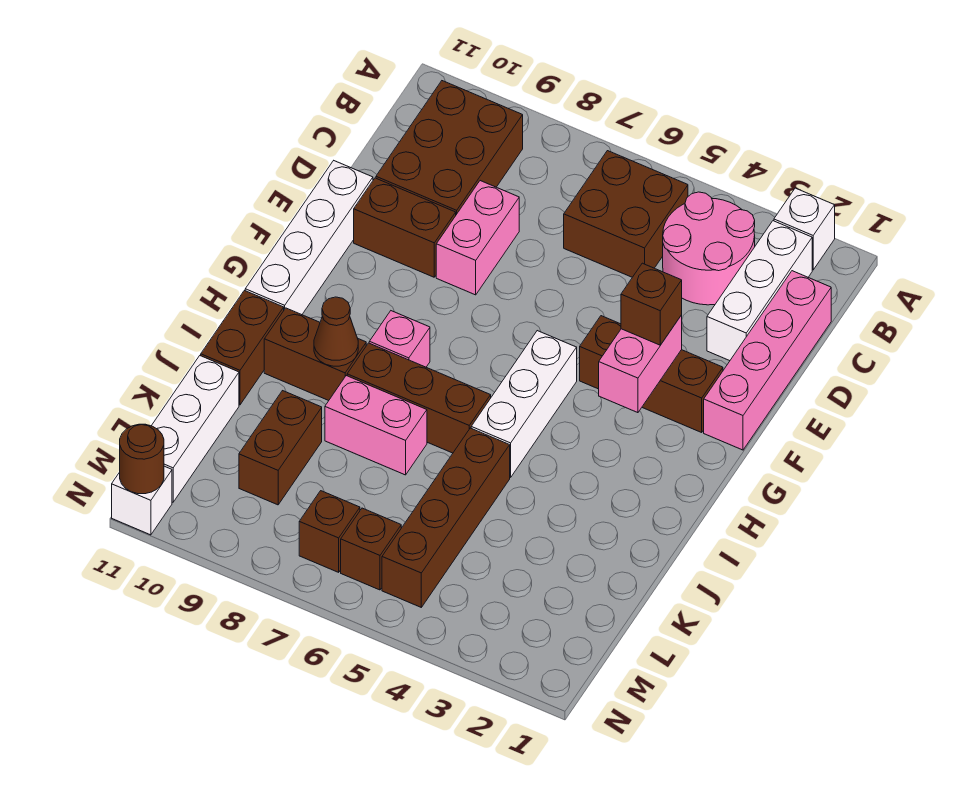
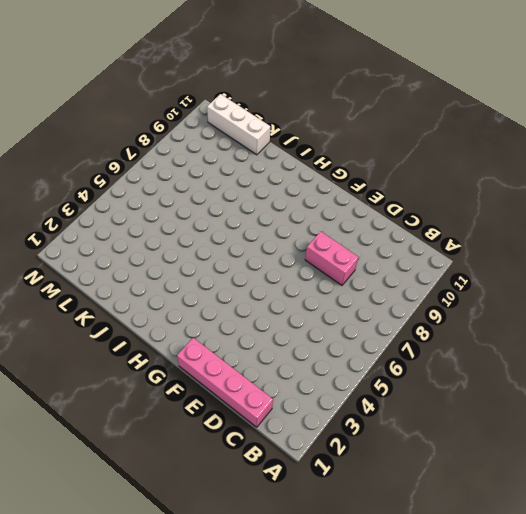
none -> white 1x1 brick [774,188,835,270]
none -> white 1x3 brick [707,221,812,361]
none -> pink 2x2 round brick [663,192,755,305]

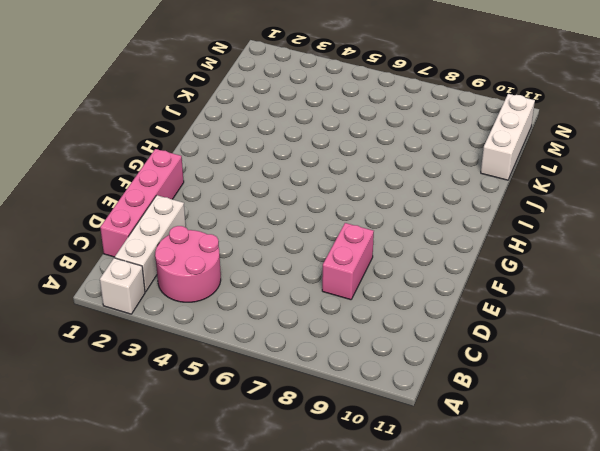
none -> brown 2x2 brick [564,151,688,277]
none -> brown 2x3 brick [376,81,523,215]
none -> brown 1x2 brick [354,178,456,277]

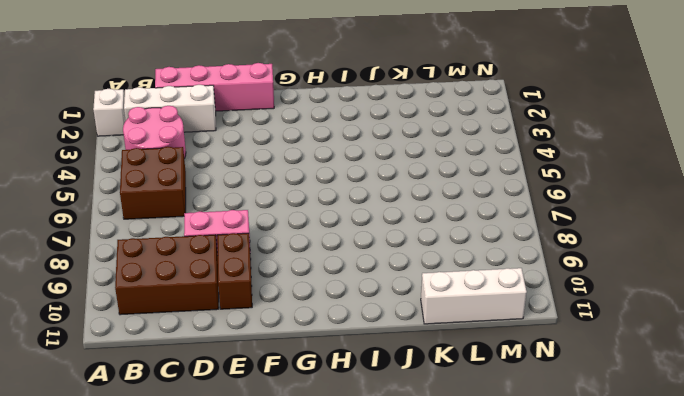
none -> white 1x4 brick [245,161,373,315]
none -> brown 1x3 brick [580,316,723,432]
none -> white 1x3 brick [471,331,577,477]

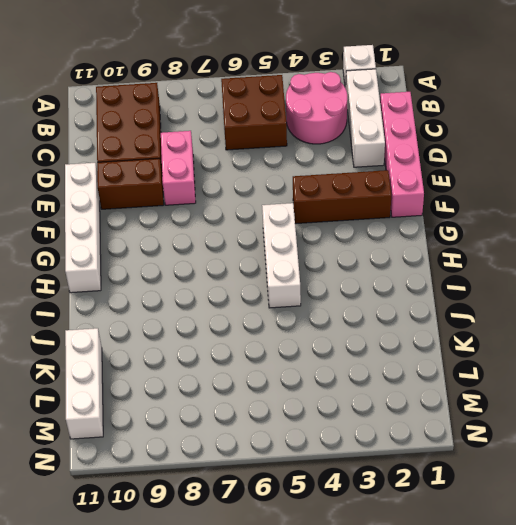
none -> pink 1x1 brick [369,311,430,367]
none -> brown 1x3 brick [347,343,491,453]
none -> brown 1x2 brick [264,308,366,401]

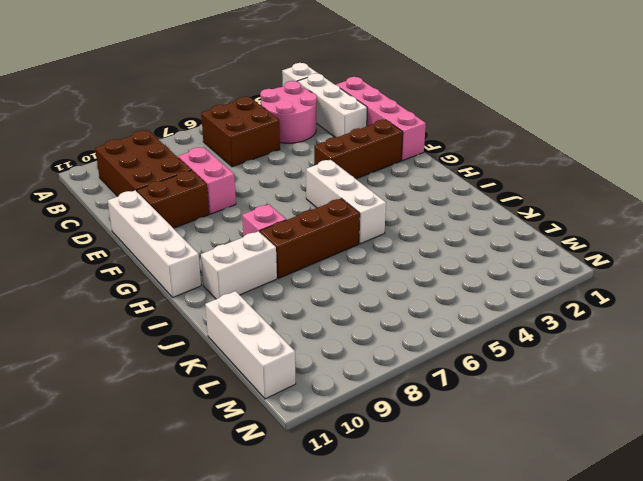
white 1x2 brick [201,231,277,299] -> brown 1x2 brick [264,308,366,401]
none -> brown 1x2 brick [201,291,284,405]
none -> brown 1x4 brick [382,428,510,607]
none -> pink 1x2 brick [325,376,427,475]

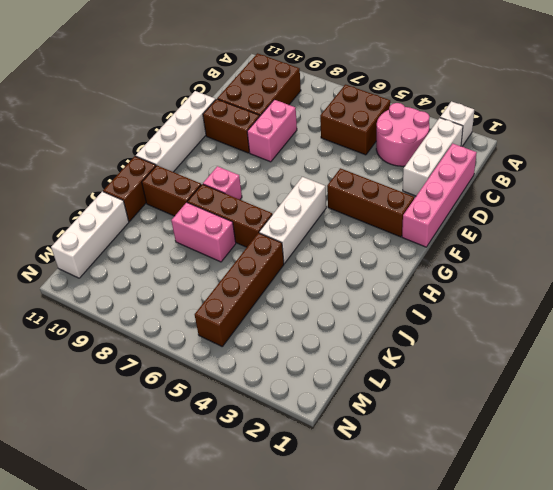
none -> brown 1x2 brick [239,391,322,505]
none -> brown 1x1 brick [341,508,401,590]
none -> brown 1x1 brick [299,491,360,572]

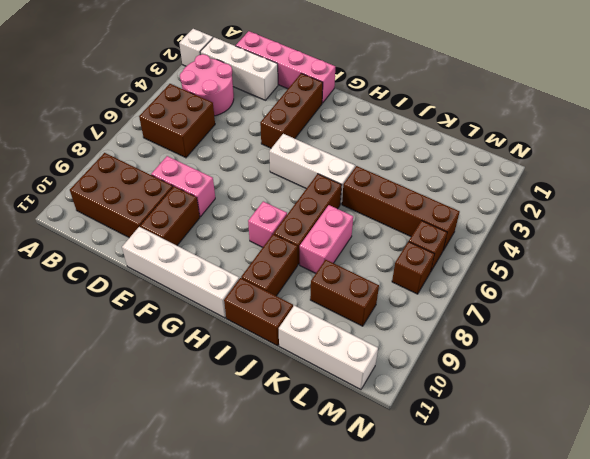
none -> white 1x1 brick [112,466,172,535]
none -> pink 1x2 brick [599,315,682,413]
none -> brown 1x1 cone [314,297,358,366]

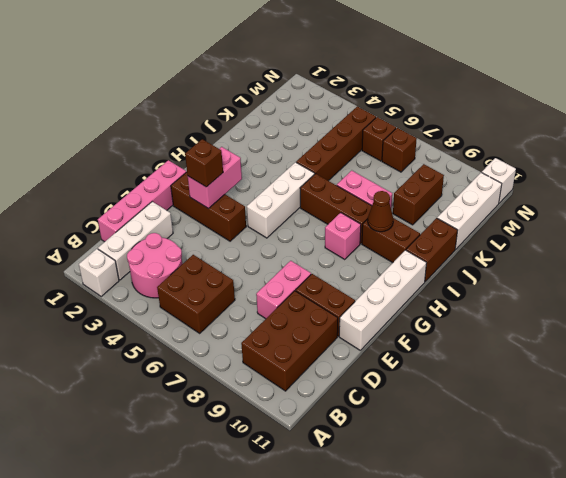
none -> brown 1x1 round brick [120,424,164,494]

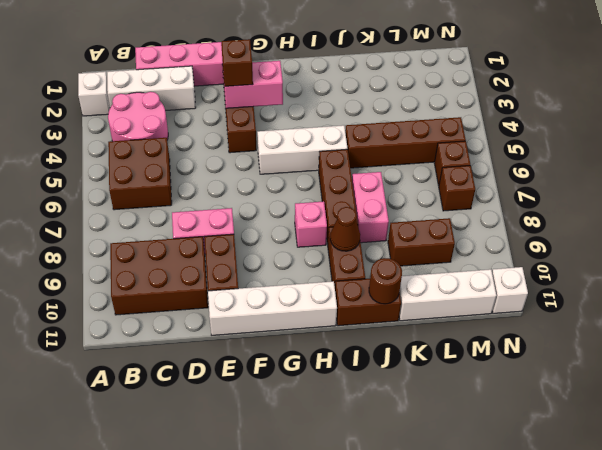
brown 1x1 round brick [369,258,402,304] -> brown 1x1 round brick moved to [120,424,164,494]

